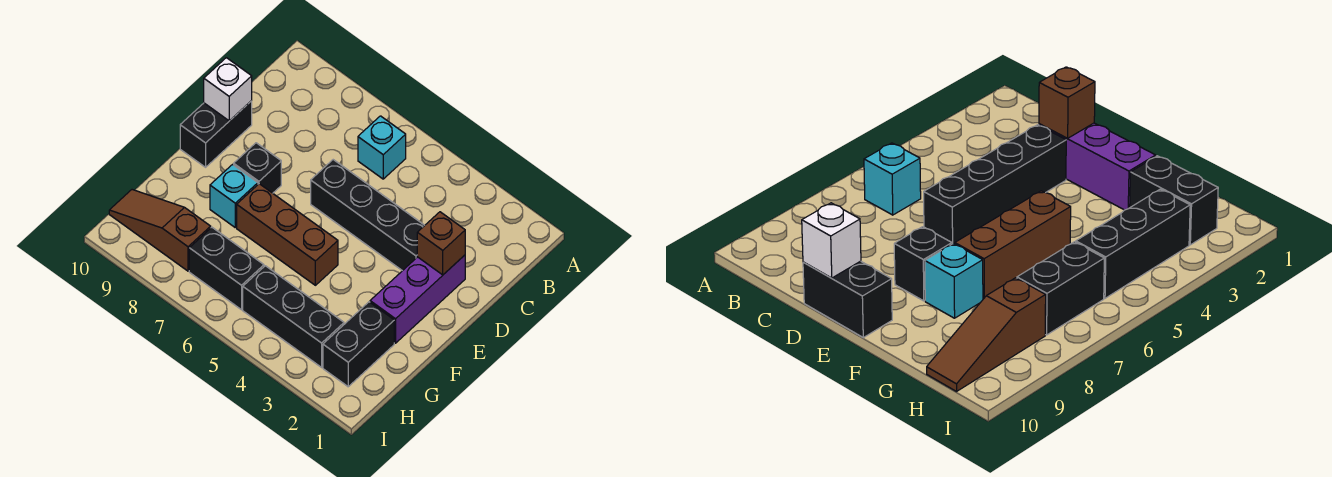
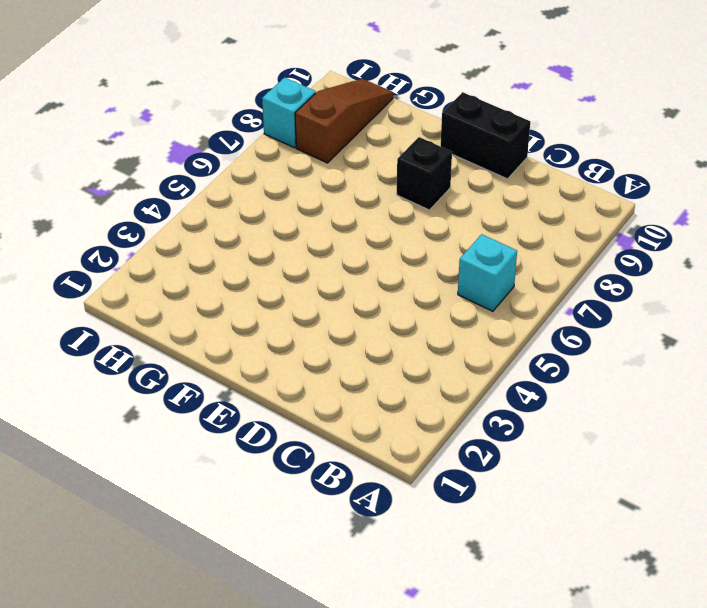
cyan 1x1 brick [262,77,316,148] -> cyan 1x1 brick moved to [210,165,258,227]
none -> purple 1x3 brick [370,255,465,343]
none -> black 1x4 brick [311,160,425,271]
none -> brown 1x3 brick [237,184,338,285]

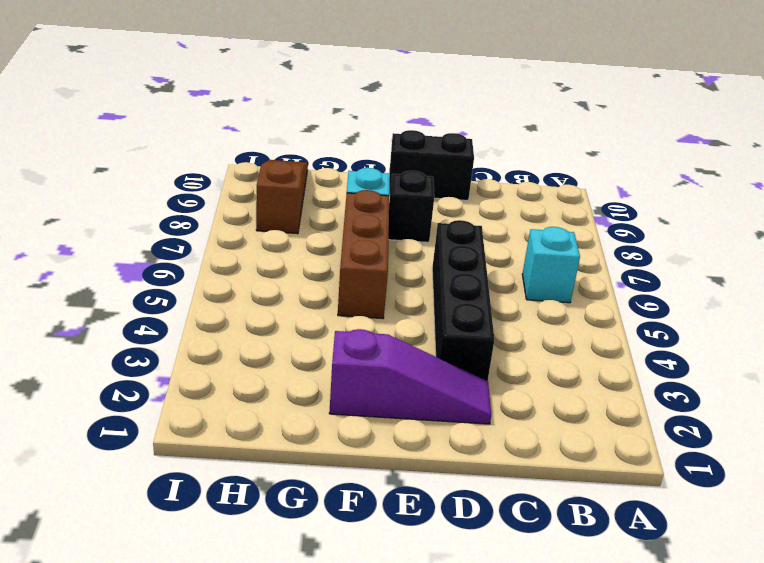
purple 1x3 slope [329,329,491,424] -> purple 1x3 brick [370,255,465,343]
none -> black 1x2 brick [323,302,394,387]
none -> black 1x3 brick [243,266,344,367]
none -> black 1x2 brick [189,227,264,310]

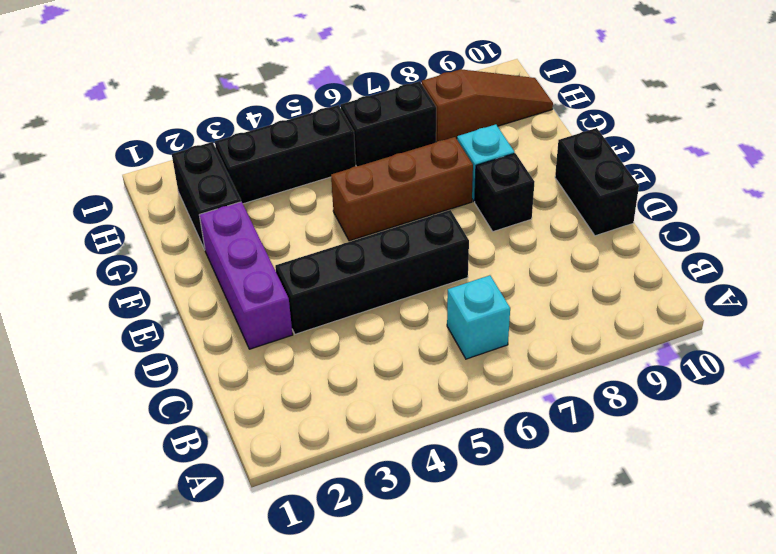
none -> brown 1x1 brick [417,212,465,275]
none -> white 1x1 brick [204,58,252,121]

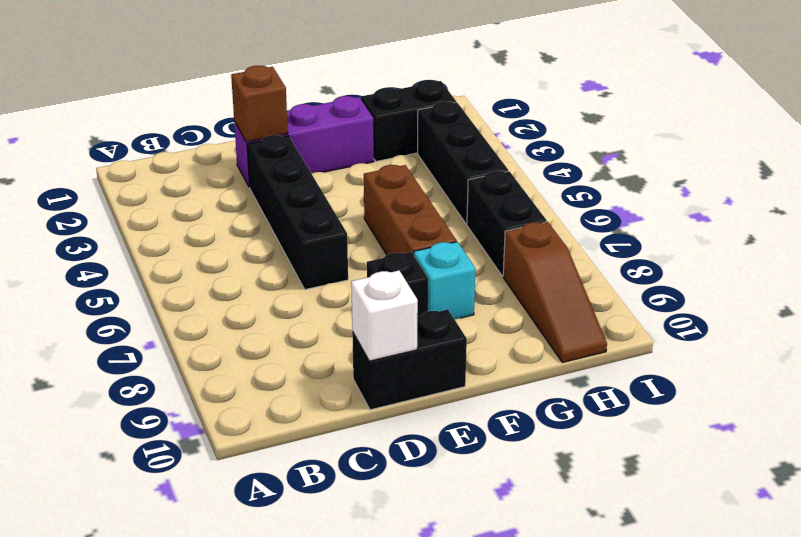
none -> cyan 1x1 brick [358,116,406,179]

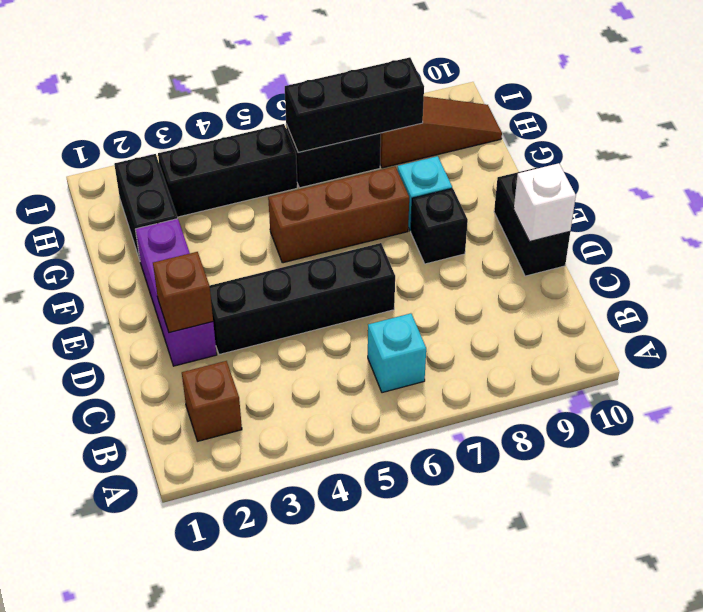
brown 1x1 brick [182,361,242,441] -> none
black 1x3 brick [285,57,424,153] -> none

